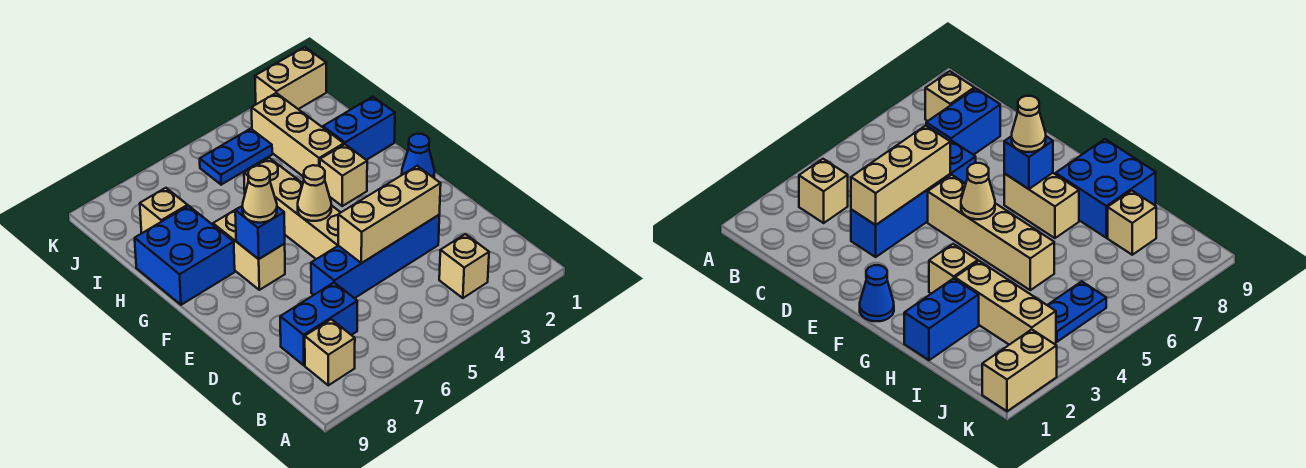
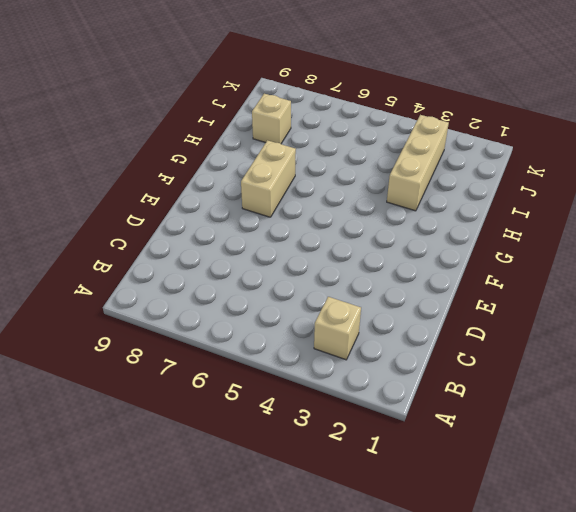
none -> tan 1x1 brick [305,319,355,385]
none -> blue 1x2 brick [280,283,357,365]
none -> blue 1x4 brick [311,215,439,298]

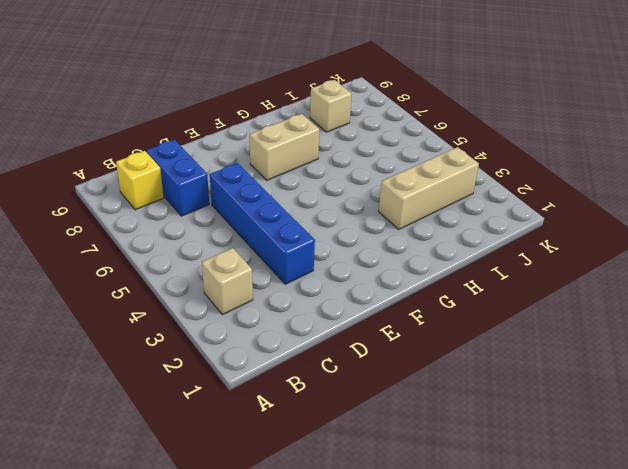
yellow 1x1 brick [116,151,164,210] -> tan 1x1 brick [305,319,355,385]
none -> tan 1x4 brick [244,158,341,259]
none -> blue 1x1 cone [402,134,435,178]
none -> tan 1x1 brick [320,144,367,206]

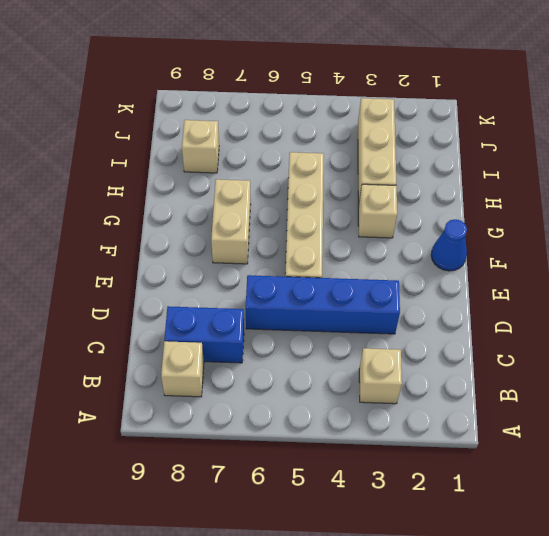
none -> blue 2x2 brick [135,206,235,305]
none -> blue 1x2 brick [323,97,395,160]
none -> blue 1x2 plate [200,129,272,185]

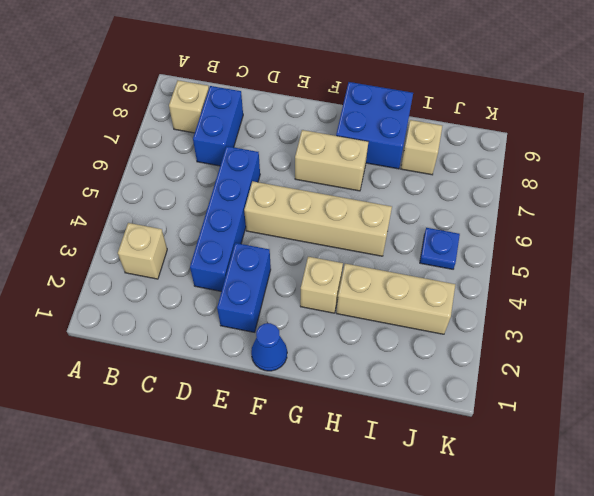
blue 1x2 brick [217,243,271,332] -> blue 1x2 brick moved to [323,97,395,160]
blue 1x1 plate [420,228,460,269] -> blue 1x2 plate [200,129,272,185]
none -> tan 1x2 brick [255,47,326,109]
none -> tan 1x3 brick [338,166,441,263]
none -> tan 1x1 cone [298,165,331,221]

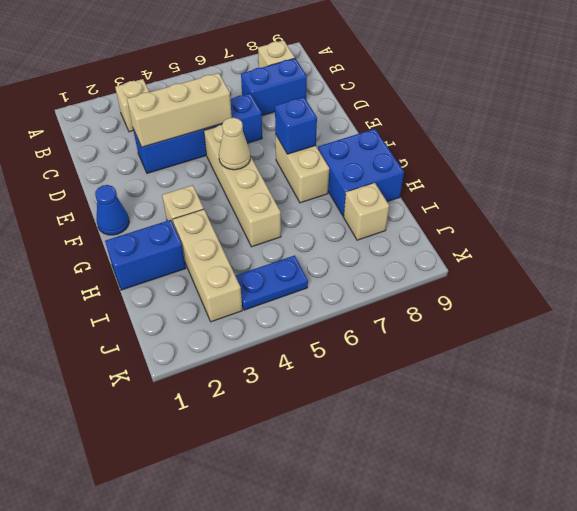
none -> tan 1x2 brick [255,47,326,109]
none -> tan 1x1 cone [242,166,277,223]

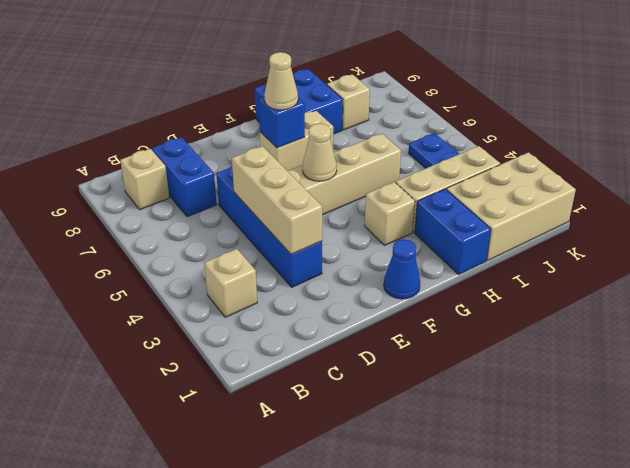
tan 2x3 brick [447,152,576,260] -> tan 1x2 brick [255,47,326,109]

